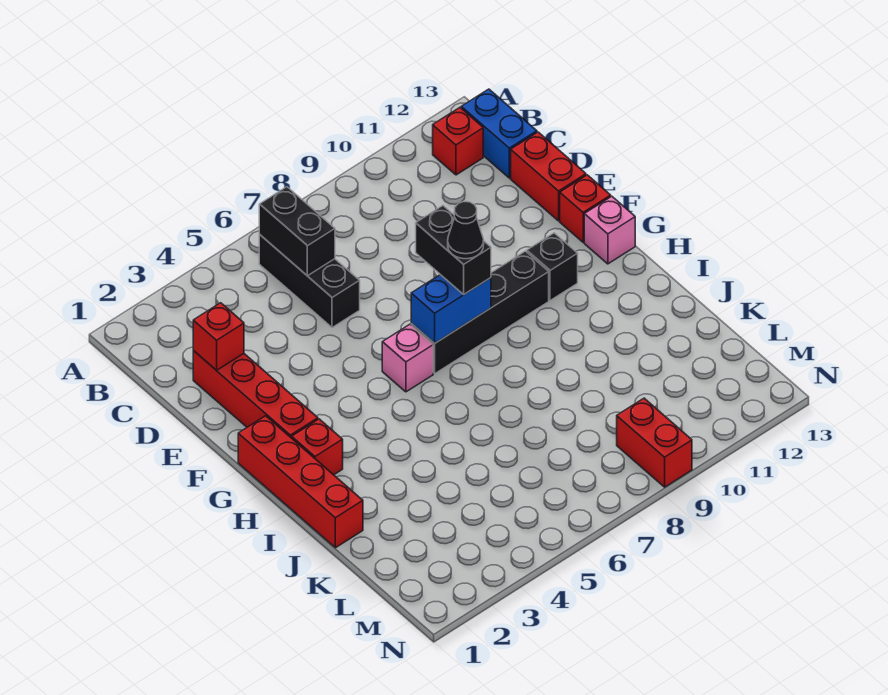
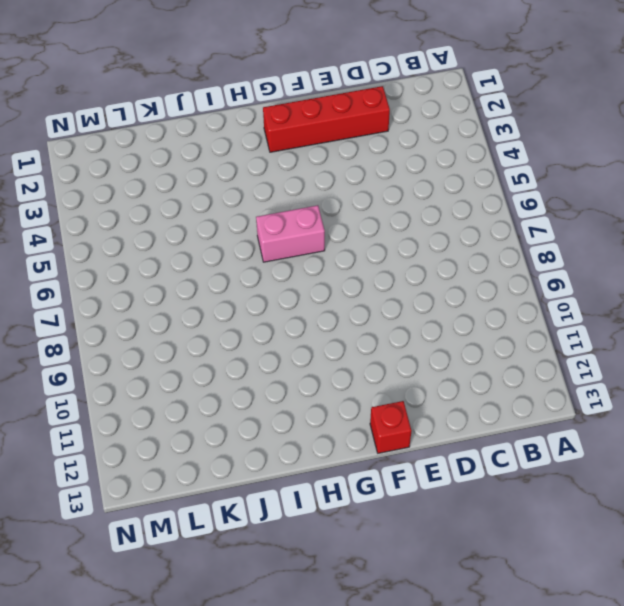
pink 1x2 brick [256,205,325,262] -> pink 1x1 brick [382,324,433,392]
none -> black 1x3 brick [259,235,360,328]
none -> red 1x1 brick [433,108,483,175]
none -> blue 1x2 brick [461,89,537,178]

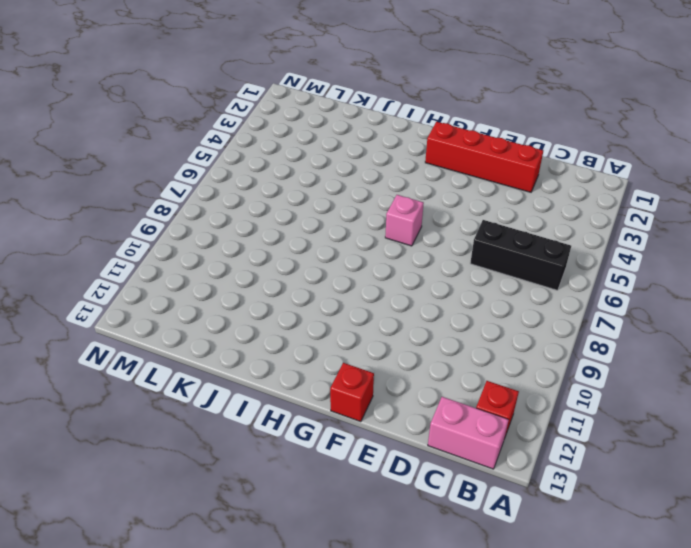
pink 1x2 brick [428,397,509,469] -> blue 1x2 brick [461,89,537,178]
none -> red 1x2 brick [511,132,586,221]
none -> red 1x4 brick [238,416,363,548]
none -> black 1x4 brick [411,251,549,373]

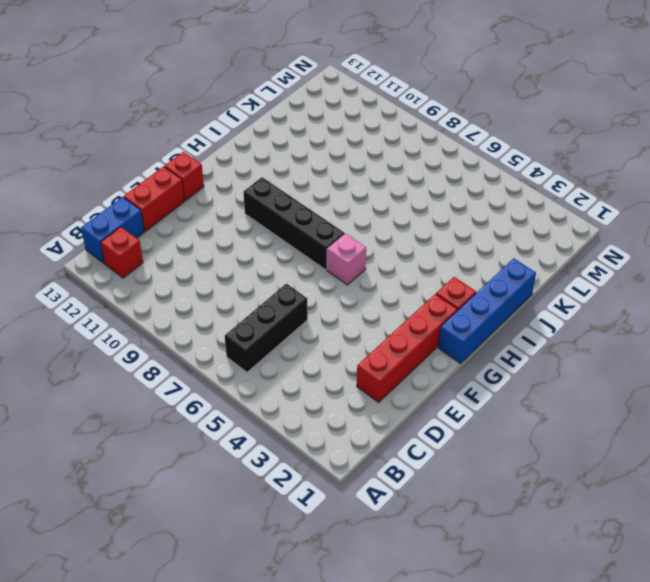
blue 1x4 brick [438,258,536,363] -> red 1x4 brick [238,416,363,548]
none -> black 1x1 brick [527,233,578,300]
none -> pink 1x1 brick [584,196,635,264]
none -> red 1x2 brick [617,398,692,487]

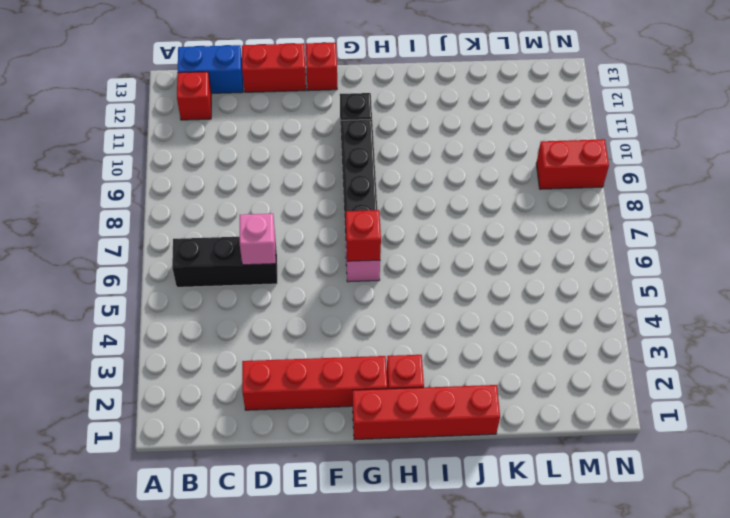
pink 1x1 brick [240,214,276,265] -> pink 1x1 brick moved to [584,196,635,264]
red 1x1 brick [346,210,381,261] -> red 1x1 brick moved to [193,303,244,370]
none -> black 1x2 brick [259,187,335,276]
none -> blue 1x2 brick [411,275,491,343]
none -> black 1x2 brick [416,206,491,294]

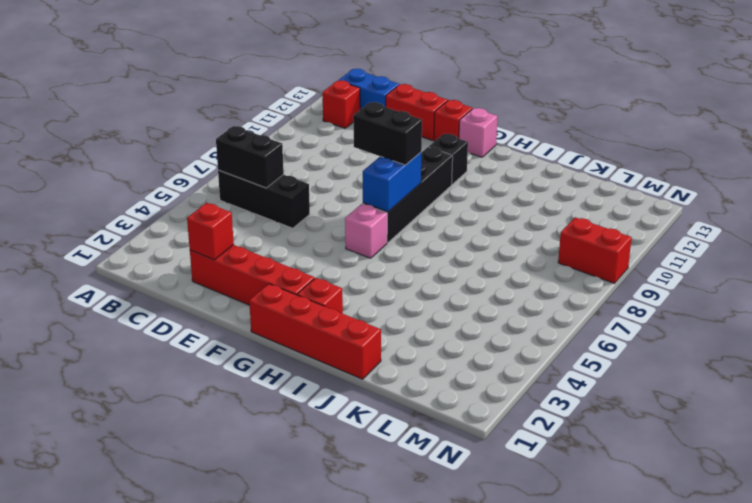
none -> black 1x1 cone [448,202,484,259]

